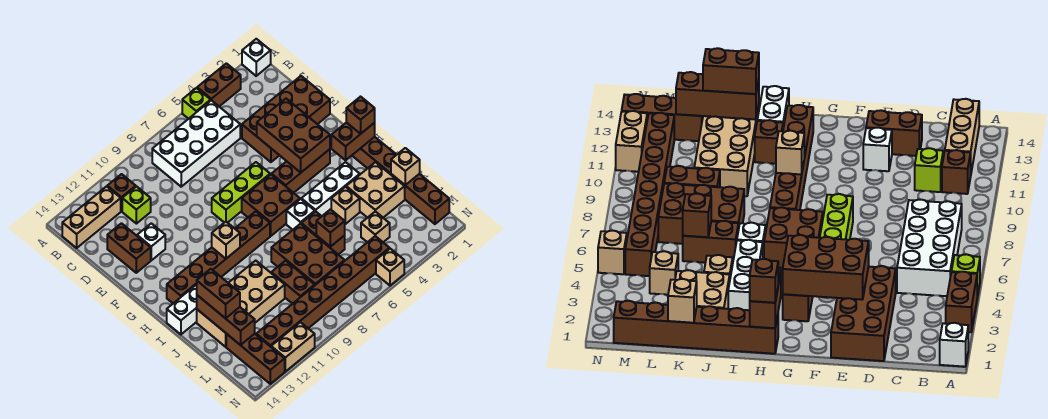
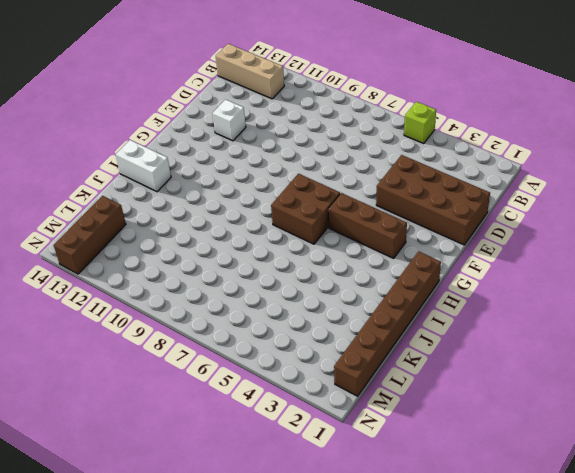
none -> white 1x1 brick [242,39,271,76]
none -> brown 1x2 brick [197,63,241,106]
none -> white 2x4 brick [152,100,240,187]
none -> brown 1x1 brick [107,174,136,211]

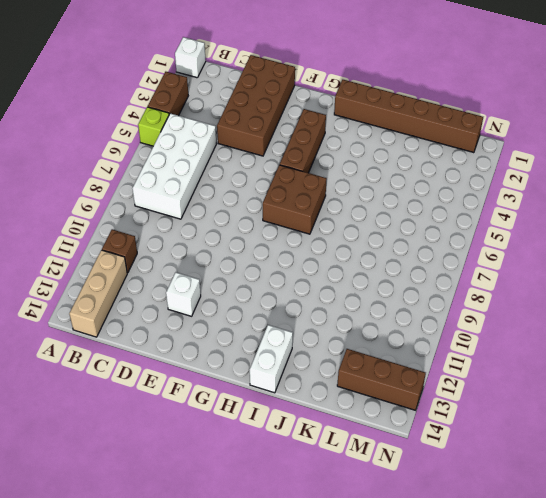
none -> lime 1x1 brick [122,186,151,224]
none -> brown 1x2 brick [107,223,151,273]
none -> lime 1x3 brick [212,162,270,223]
none -> brown 1x6 brick [167,211,270,303]

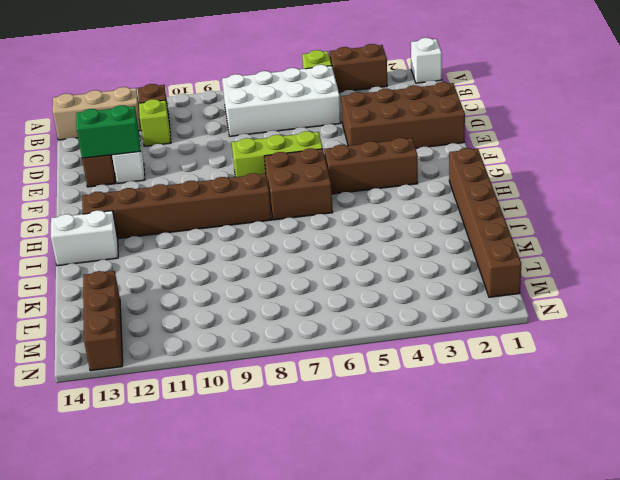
green 1x2 brick [76,105,140,158] -> none
none -> white 1x3 brick [301,162,360,216]
none -> white 1x1 brick [286,199,315,230]
none -> brown 1x1 brick [755,120,783,164]
none -> tan 2x2 brick [346,162,405,218]

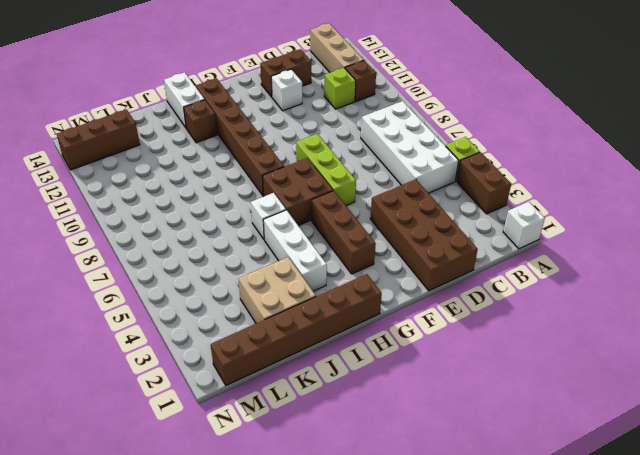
none -> tan 1x1 brick [331,187,360,224]
none -> brown 1x2 brick [301,211,345,255]
none -> brown 2x3 brick [271,224,345,285]
none -> tan 2x4 brick [197,261,285,347]

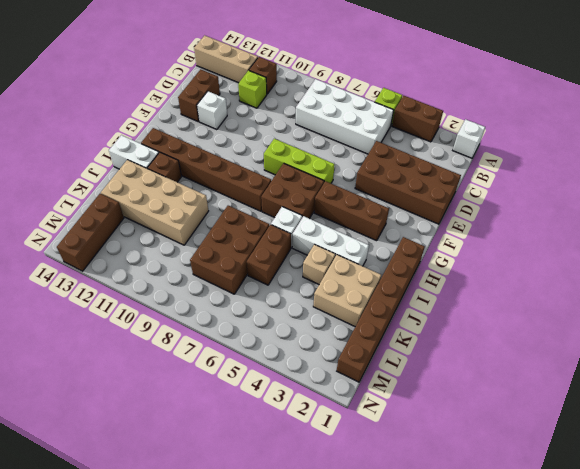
none -> brown 1x2 brick [271,261,315,304]
none -> tan 1x1 brick [361,211,390,242]
none -> brown 1x8 brick [256,236,389,347]
none -> tan 1x1 brick [376,249,404,286]

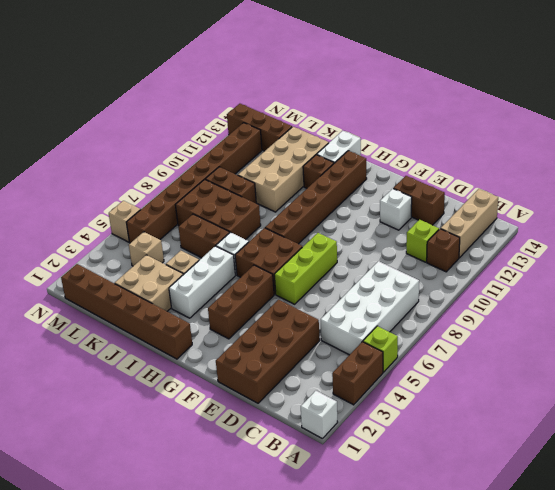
none -> tan 1x2 brick [271,322,315,372]
none -> brown 2x3 brick [257,99,330,172]
none -> brown 1x2 brick [331,122,375,160]
none -> tan 1x1 brick [212,222,240,259]

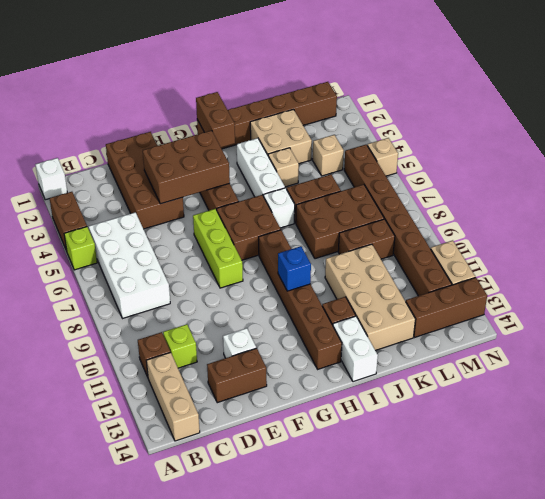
blue 1x1 brick [278,246,311,291] -> tan 1x1 brick [212,222,240,259]
none -> brown 1x3 brick [197,295,255,345]
none -> tan 1x1 brick [391,148,420,185]
none -> brown 1x1 brick [316,209,345,247]
none -> brown 1x1 brick [346,97,375,134]

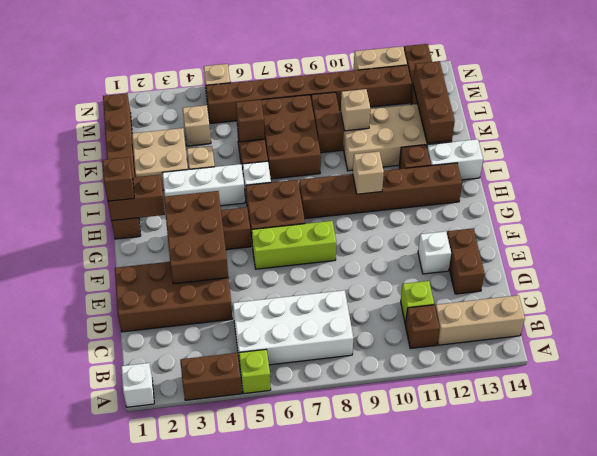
tan 1x1 brick [341,89,371,131] -> tan 1x1 brick moved to [391,148,420,185]
none -> brown 1x2 brick [197,269,240,318]

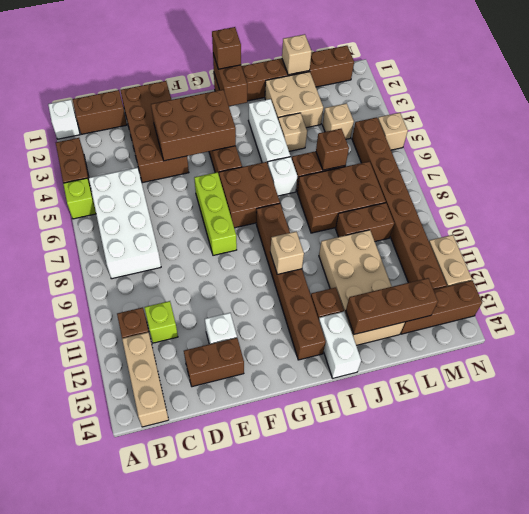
brown 1x2 brick [72,90,127,134] -> brown 1x2 brick moved to [197,269,240,318]

